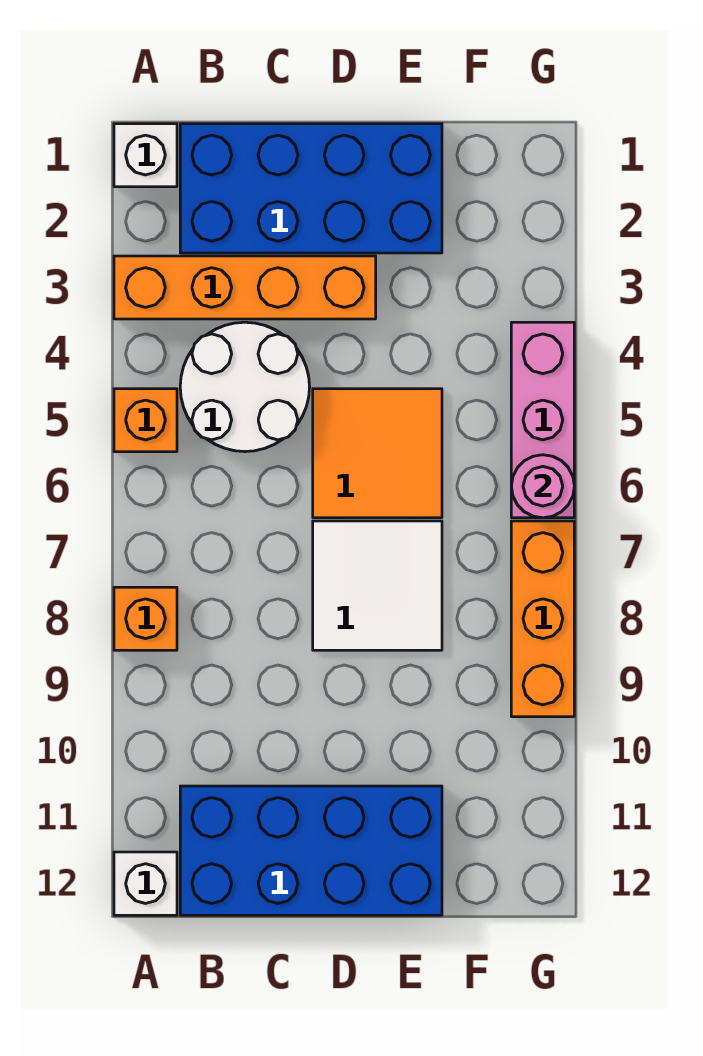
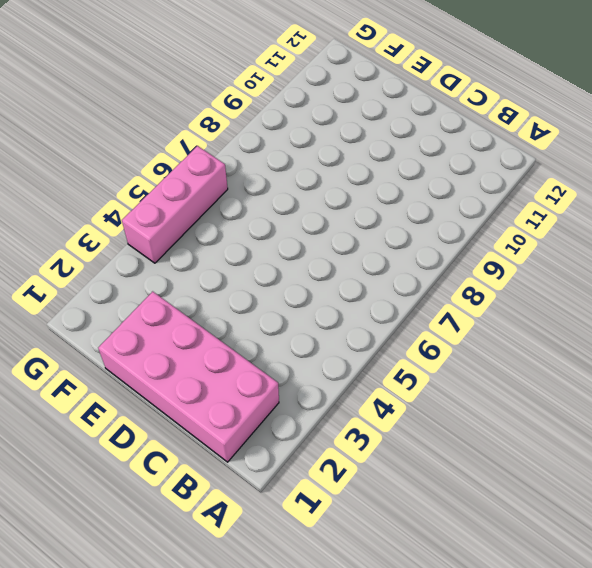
pink 2x4 brick [98,291,279,462] -> blue 2x4 brick [180,124,442,253]
none -> white 1x1 brick [114,124,177,187]
none -> orange 1x4 brick [114,256,376,319]
none -> orange 1x1 brick [114,389,177,452]

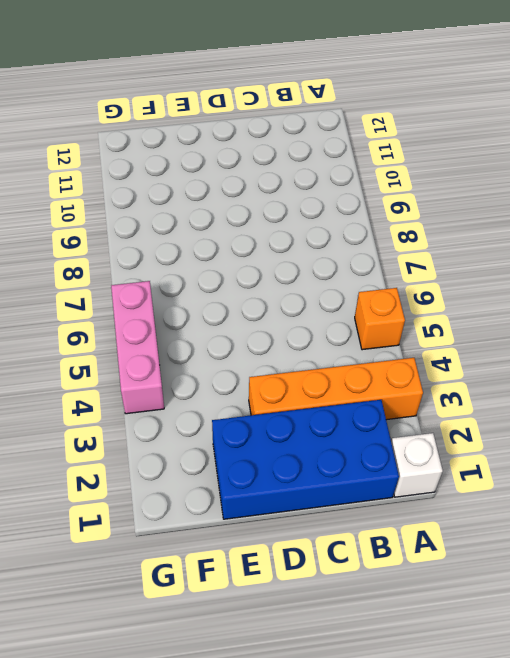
none -> orange 1x1 brick [114,587,177,650]
none -> white 1x1 brick [114,852,177,915]
none -> white 2x2 round brick [180,322,310,452]

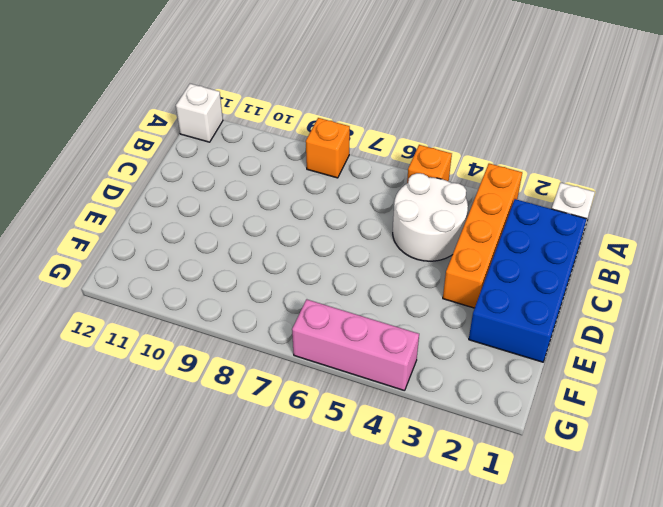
none -> blue 2x4 brick [180,786,442,915]
none -> orange 2x2 tile [313,389,442,518]
none -> white 2x2 tile [313,521,442,650]

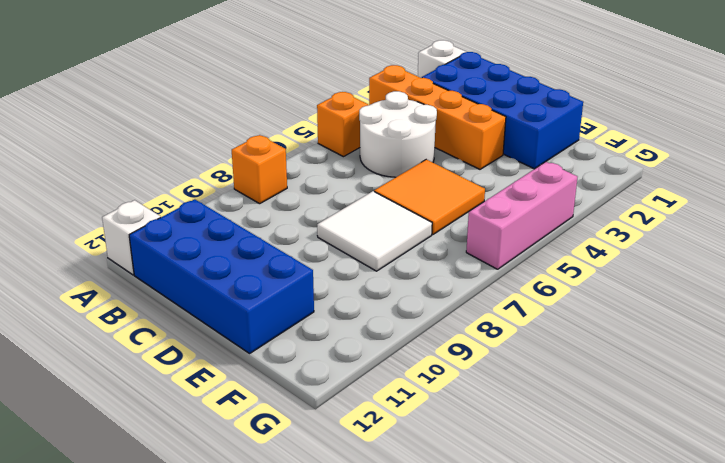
none -> orange 1x3 brick [511,521,574,717]
none -> pink 1x1 round brick [511,455,574,518]

